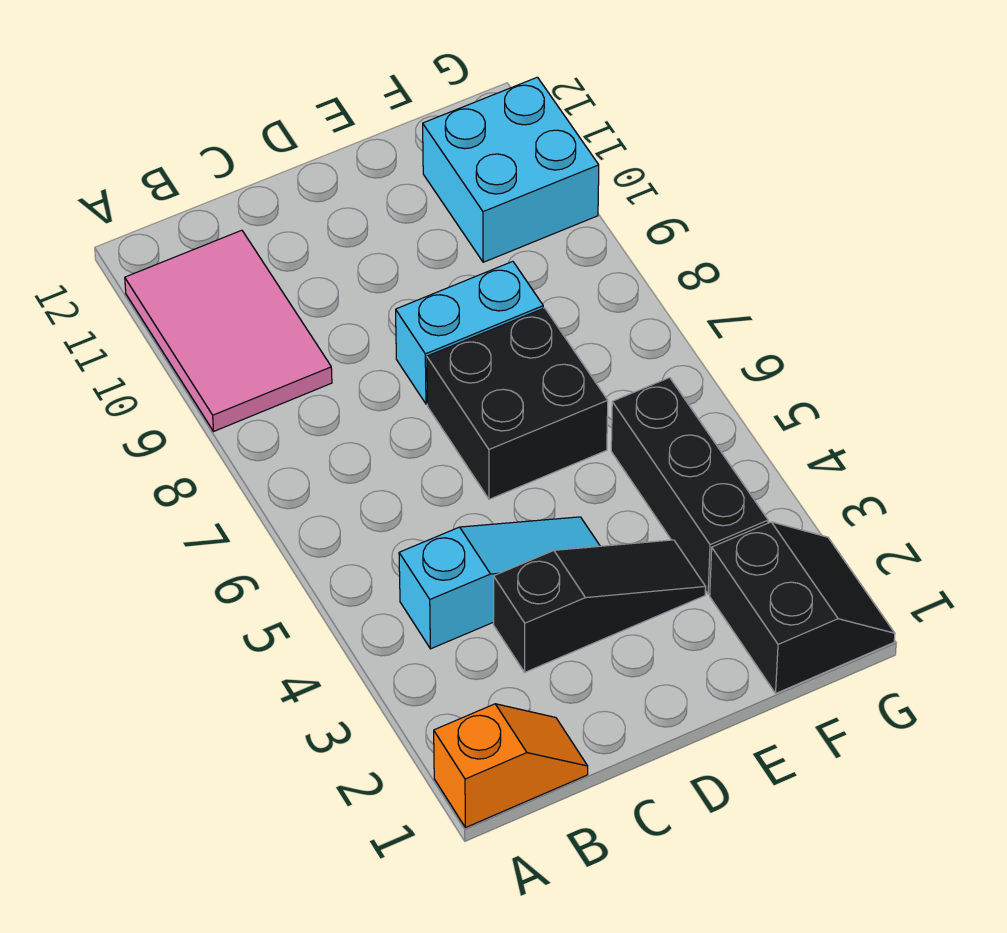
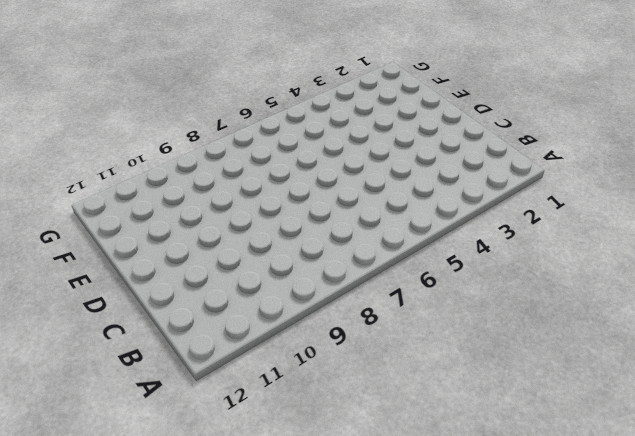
none -> orange 1x2 slope [434,704,588,828]
none -> pink 2x3 tile [125,230,332,431]

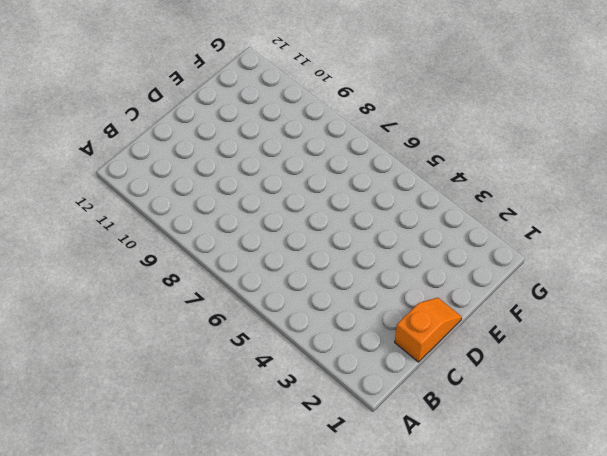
orange 1x2 slope [395,298,462,362] -> orange 1x2 slope moved to [434,704,588,828]
none -> pink 2x3 tile [125,230,332,431]
none -> cyan 1x3 slope [399,517,600,649]

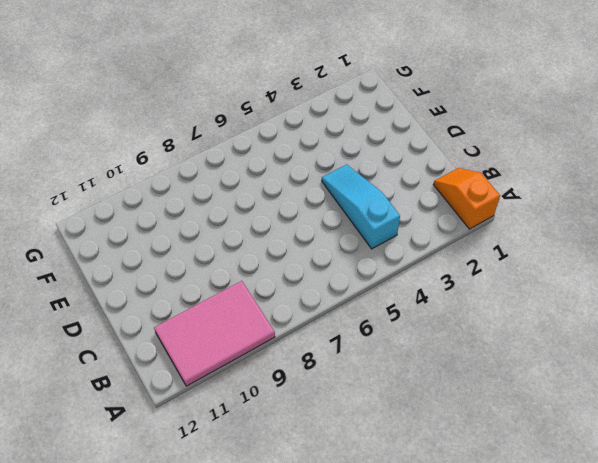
none -> black 1x3 slope [494,540,706,672]
none -> black 2x2 brick [427,308,608,499]

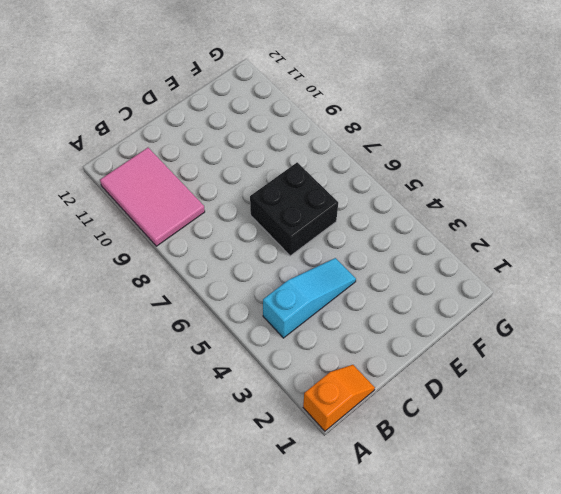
none -> black 1x3 slope [494,540,706,672]
none -> cyan 1x2 brick [396,261,543,404]

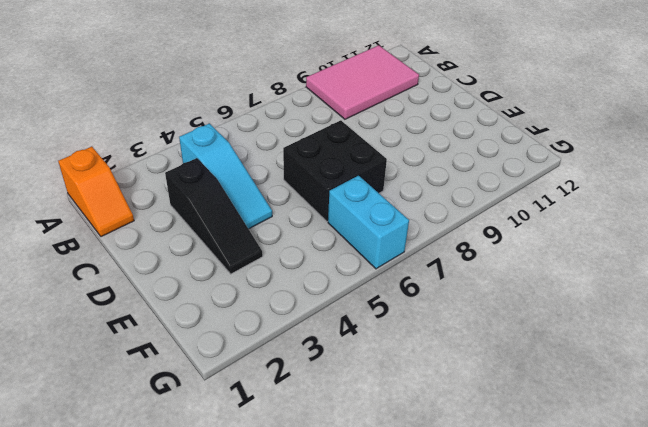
cyan 1x2 brick [328,176,409,269] -> cyan 1x2 brick moved to [396,261,543,404]
none -> black 2x2 slope [710,522,895,693]
none -> black 1x3 brick [611,378,768,594]

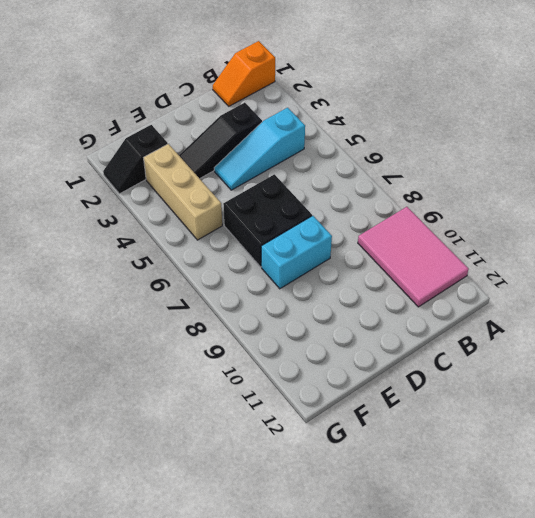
black 1x2 slope [103,125,168,194] -> black 2x2 slope [710,522,895,693]
tan 1x3 brick [144,144,222,240] -> black 1x3 brick [611,378,768,594]
none -> cyan 2x2 brick [423,77,599,262]

